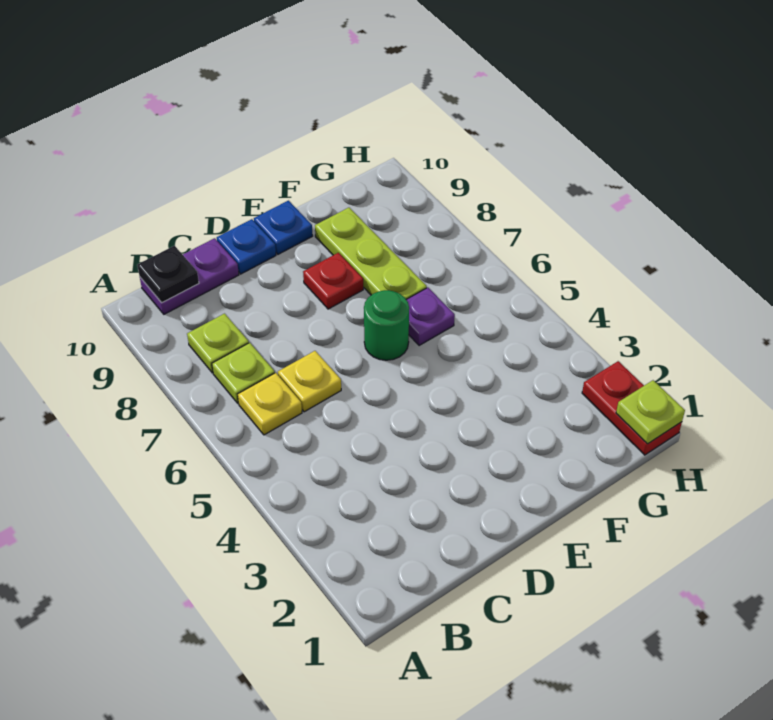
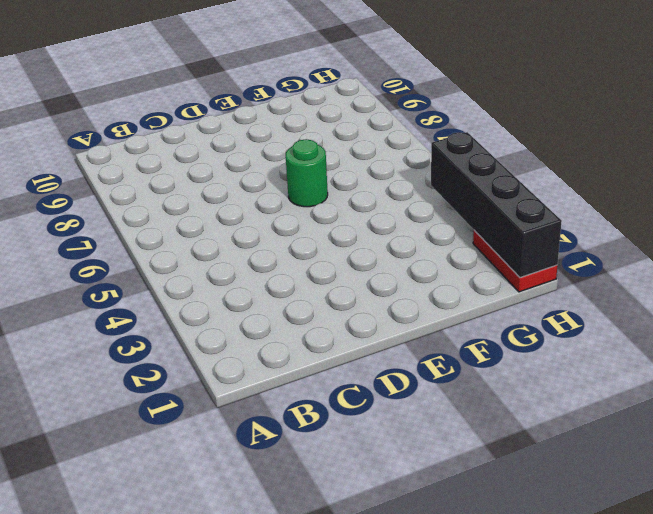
black 1x4 brick [431,132,562,277] -> lime 1x1 plate [616,380,685,444]
none -> yellow 1x1 plate [238,373,302,435]
none -> lime 1x1 plate [212,343,275,403]
none -> lime 1x1 plate [187,314,249,373]

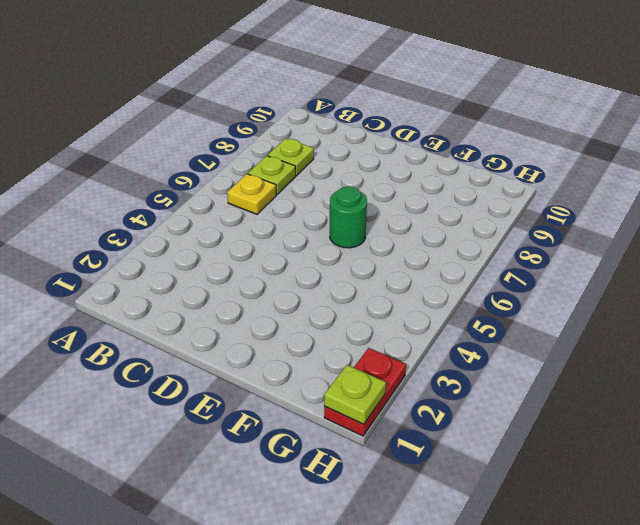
none -> purple 1x2 plate [140,238,239,314]
none -> yellow 1x1 plate [278,351,341,412]
none -> blue 1x1 plate [217,219,276,274]

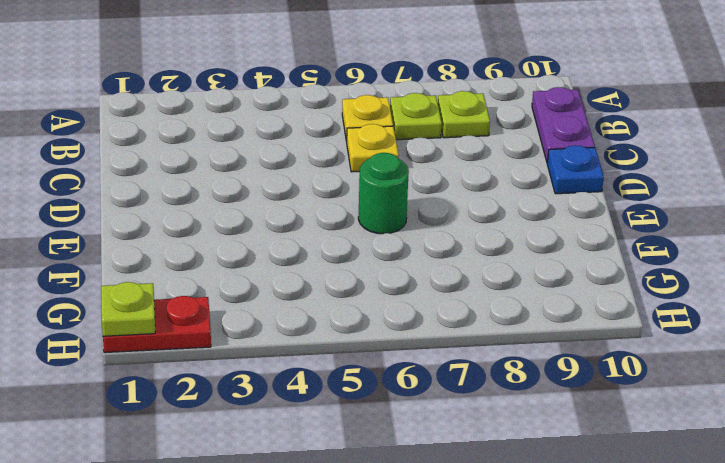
none -> red 1x1 plate [303,253,363,309]
none -> blue 1x1 plate [254,201,313,254]
none -> purple 1x1 plate [406,288,455,346]

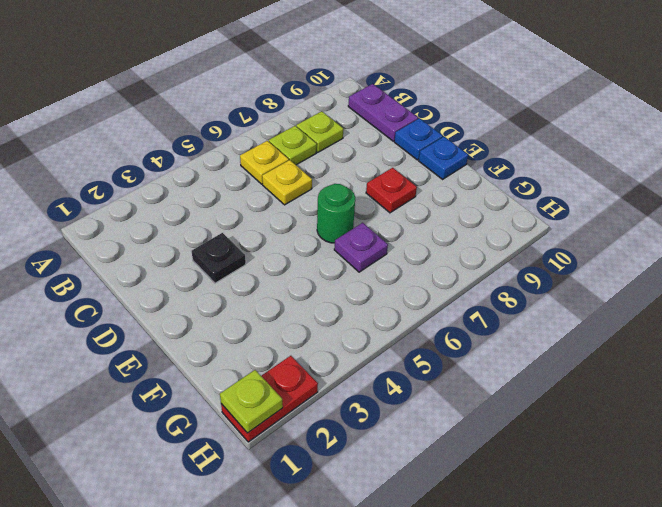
black 1x1 plate [192,233,246,283] -> black 1x1 plate moved to [137,246,199,303]
none -> lime 1x3 plate [315,208,427,299]

